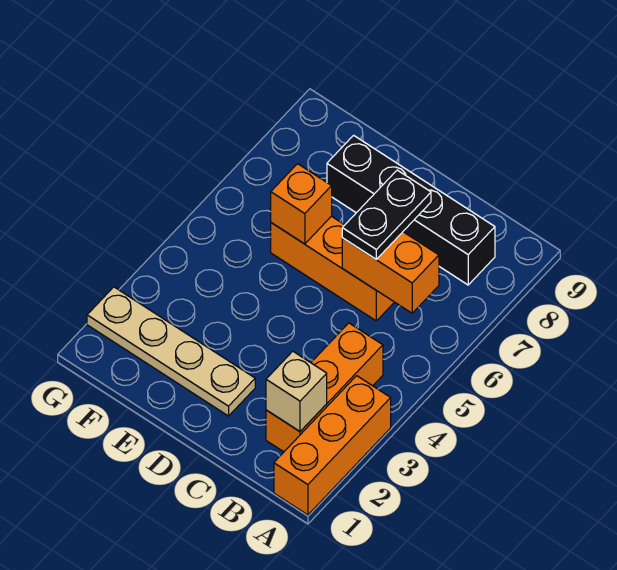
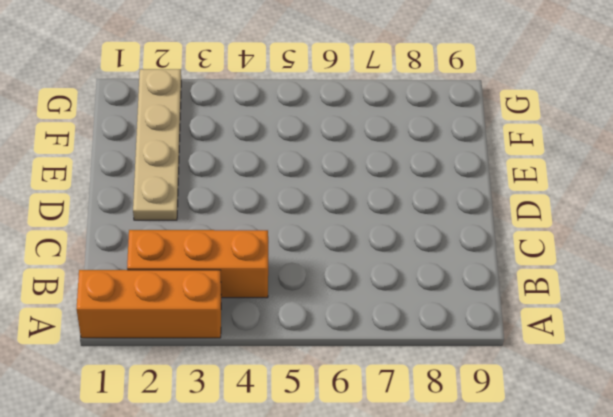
none -> black 1x4 brick [327,135,495,285]
none -> orange 1x3 brick [271,216,394,321]

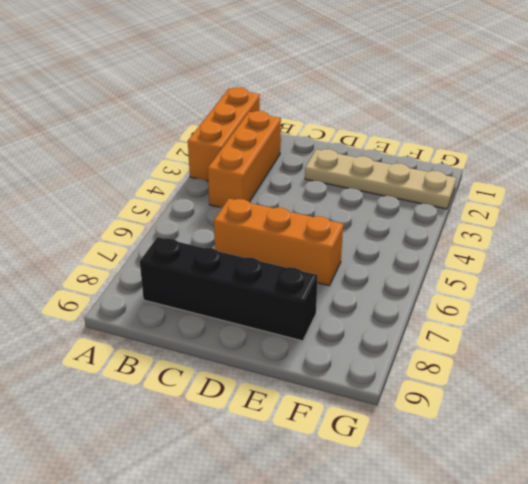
none -> tan 1x1 brick [266,351,327,431]
none -> orange 1x2 brick [342,232,439,313]

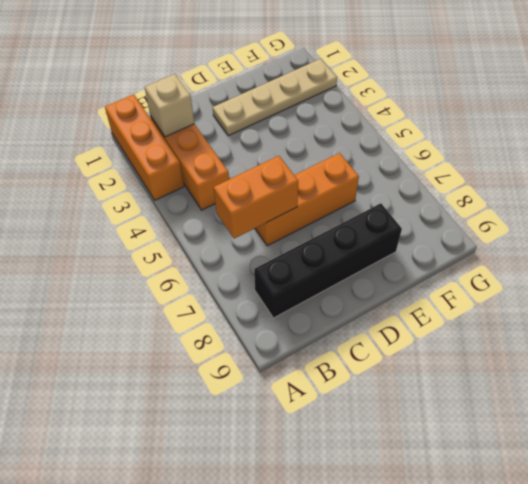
none -> orange 1x1 brick [271,164,332,244]
none -> black 1x2 plate [342,170,431,259]

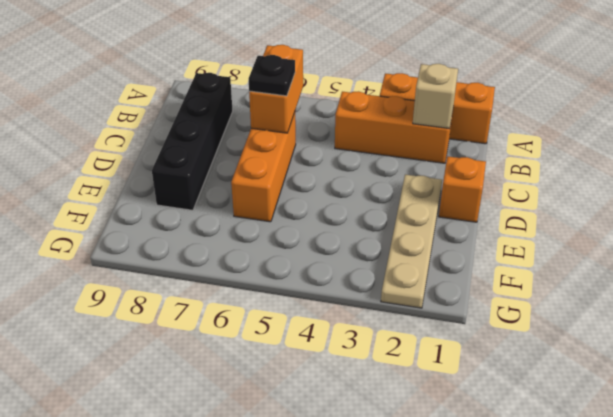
black 1x1 plate [249,55,295,96] -> black 1x2 plate [342,170,431,259]
orange 1x1 brick [439,156,486,222] -> orange 1x1 brick moved to [271,164,332,244]

